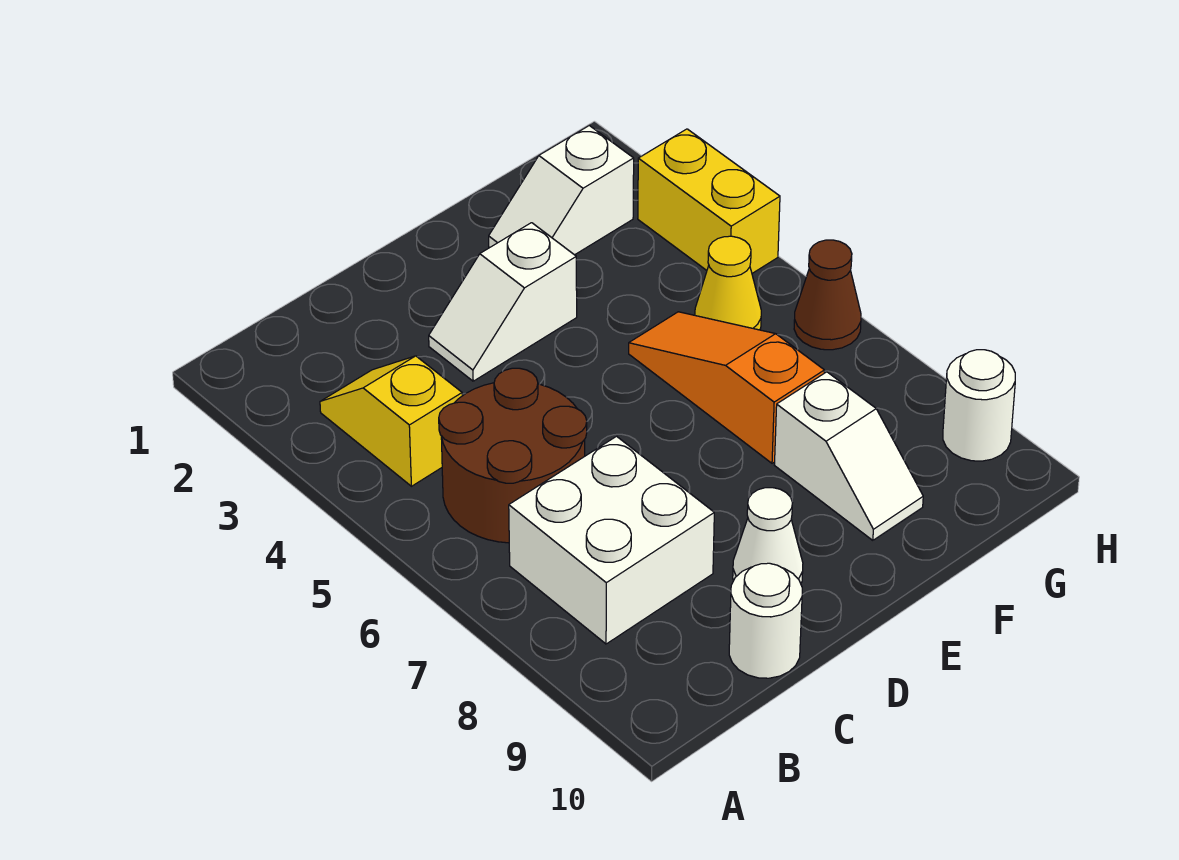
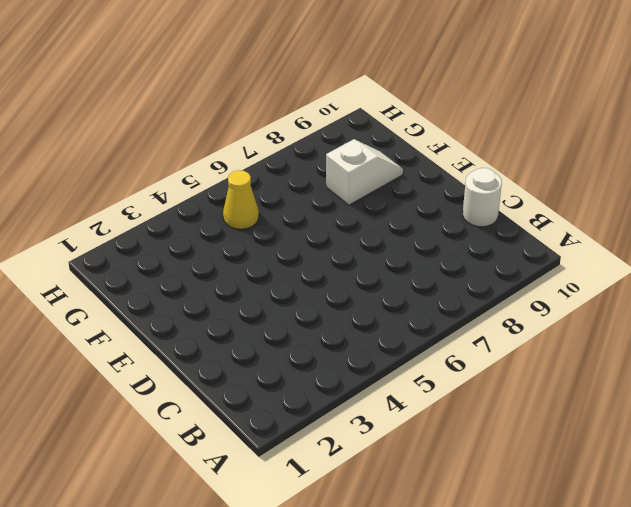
none -> yellow 1x2 slope [320,356,462,486]
none -> brown 2x2 round brick [439,368,587,543]
none -> white 2x2 brick [509,436,714,644]

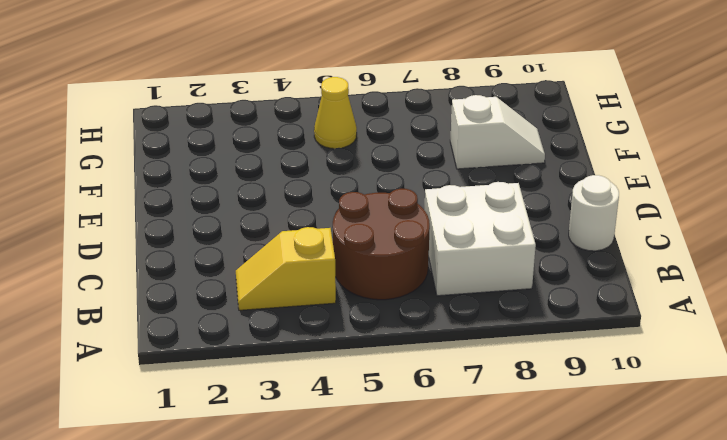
none -> white 1x2 slope [429,223,577,381]
none -> white 1x1 cone [733,488,803,583]
none -> white 1x2 slope [489,126,634,255]

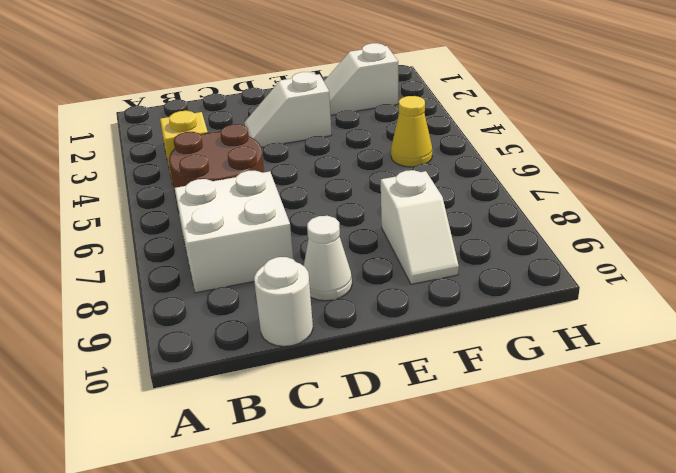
none -> orange 1x3 slope [629,312,824,463]
none -> yellow 1x2 brick [638,129,780,273]
none -> brown 1x1 cone [794,240,861,350]

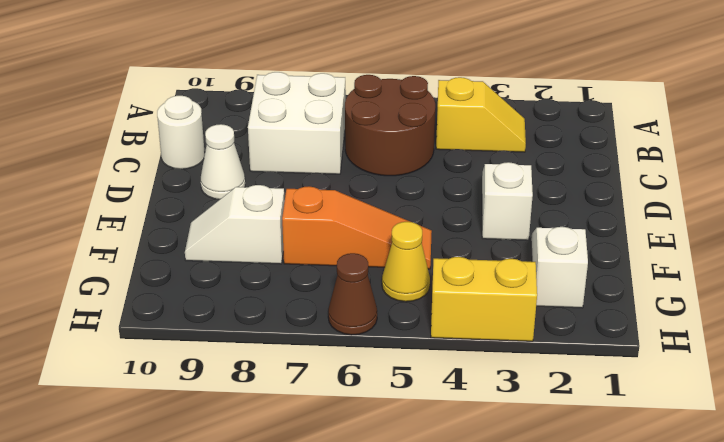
none -> white 1x1 round brick [943,350,1015,461]

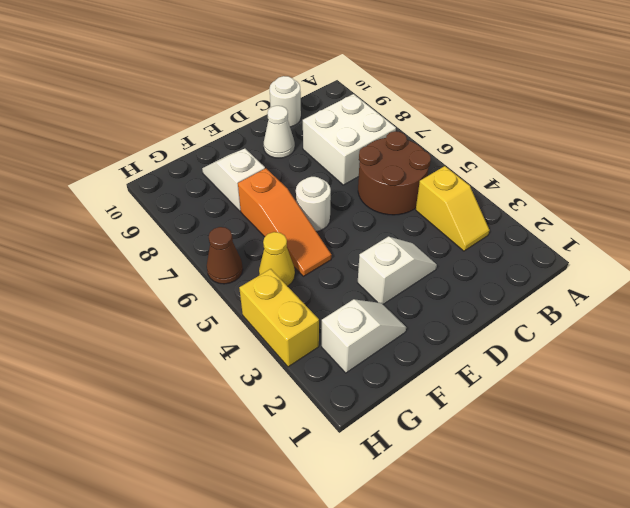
white 1x1 round brick [296,177,331,231] -> white 1x1 round brick moved to [943,350,1015,461]

